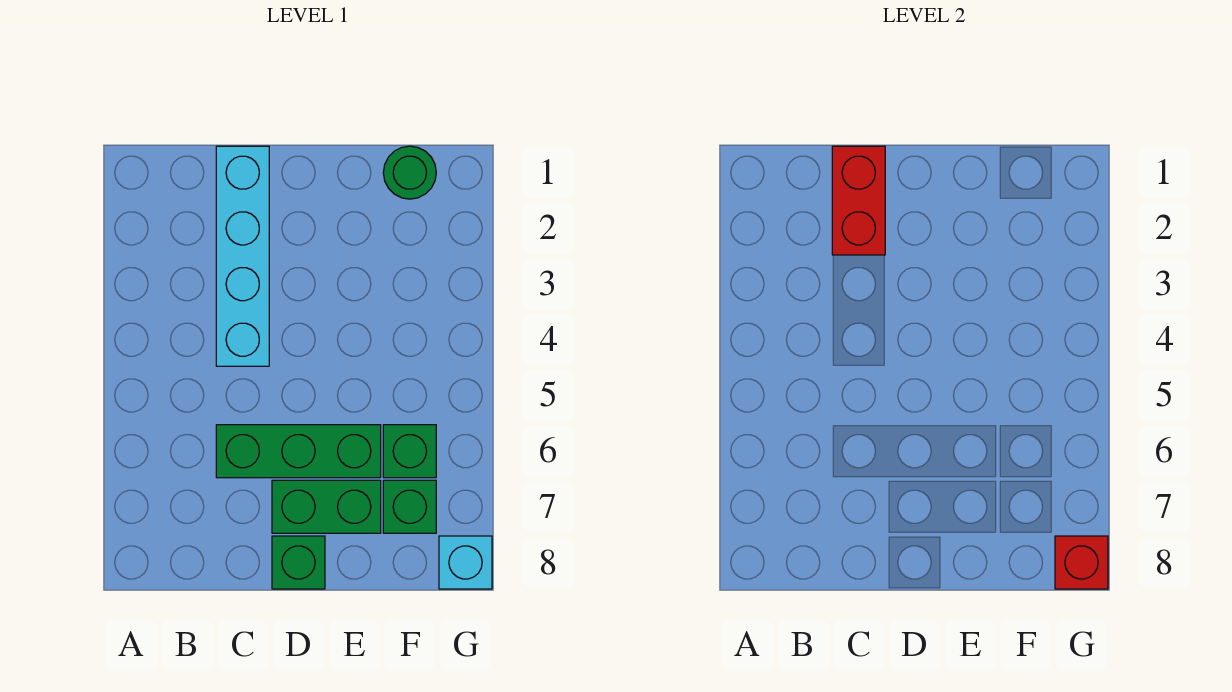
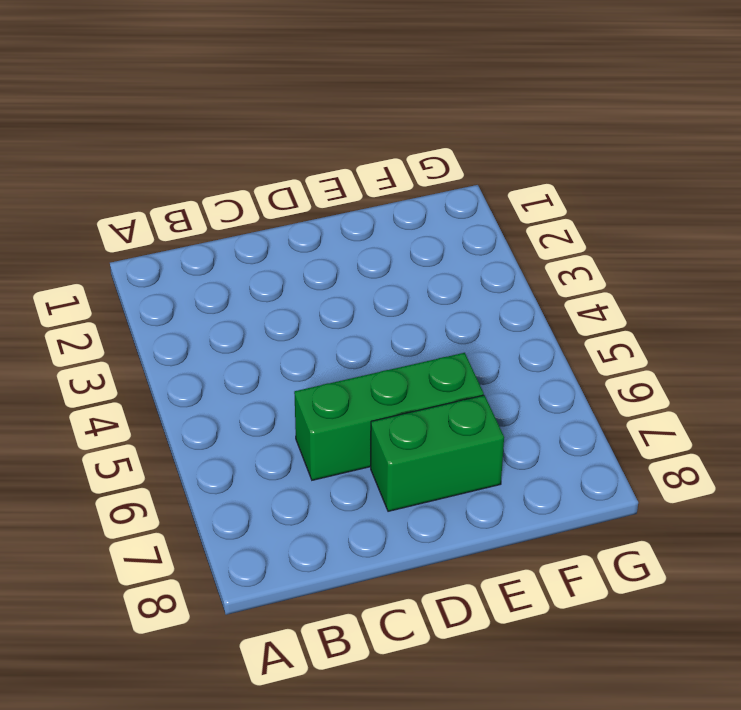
none -> cyan 1x4 brick [216,146,269,366]
none -> green 1x1 brick [272,536,325,589]

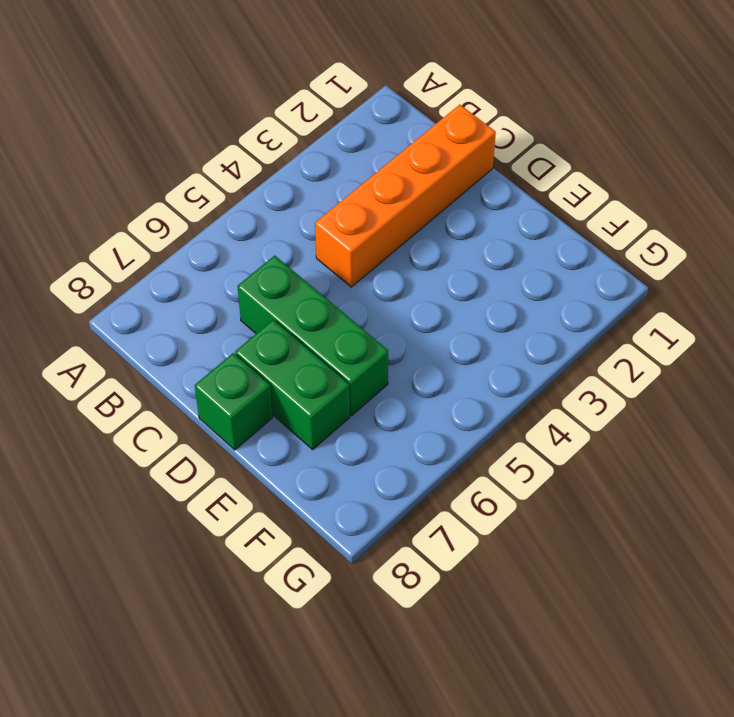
orange 1x4 brick [315,105,496,287] -> cyan 1x4 brick [216,146,269,366]
none -> green 1x1 round brick [383,146,436,199]
none -> green 1x1 brick [383,425,436,478]

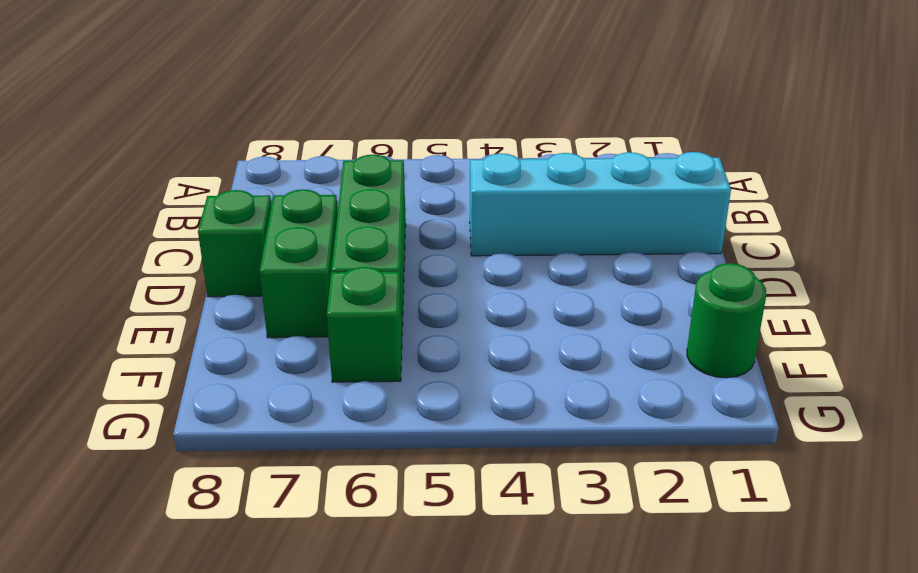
none -> green 1x1 brick [383,480,436,533]
none -> cyan 1x1 brick [439,536,492,589]

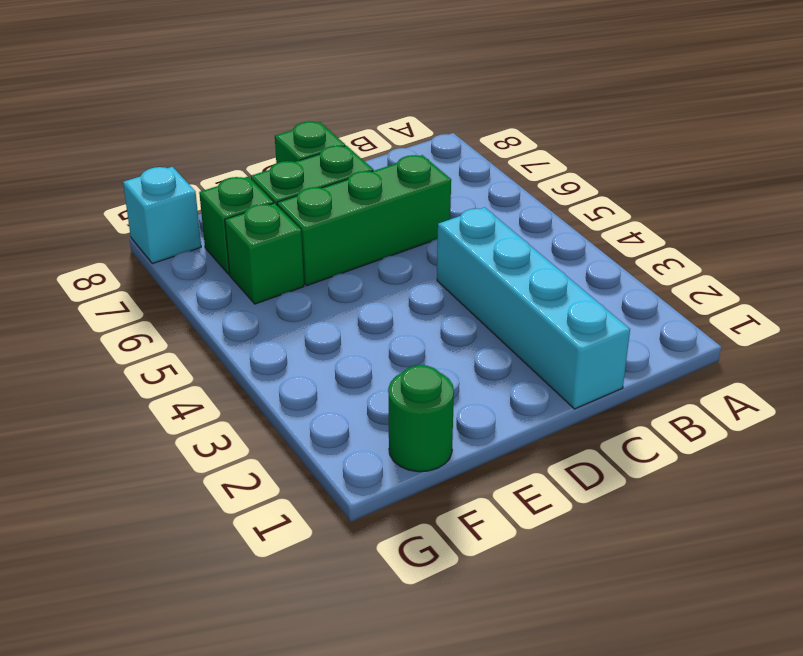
none -> red 1x2 brick [832,146,885,255]
none -> red 1x1 brick [1055,536,1108,589]

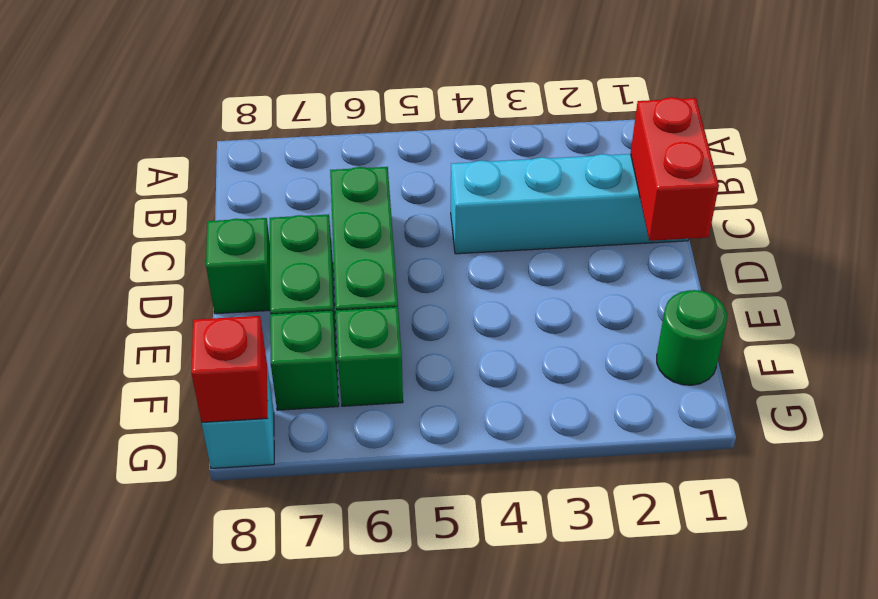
red 1x2 brick [631,97,719,241] -> red 1x2 brick turned to [832,146,885,255]

